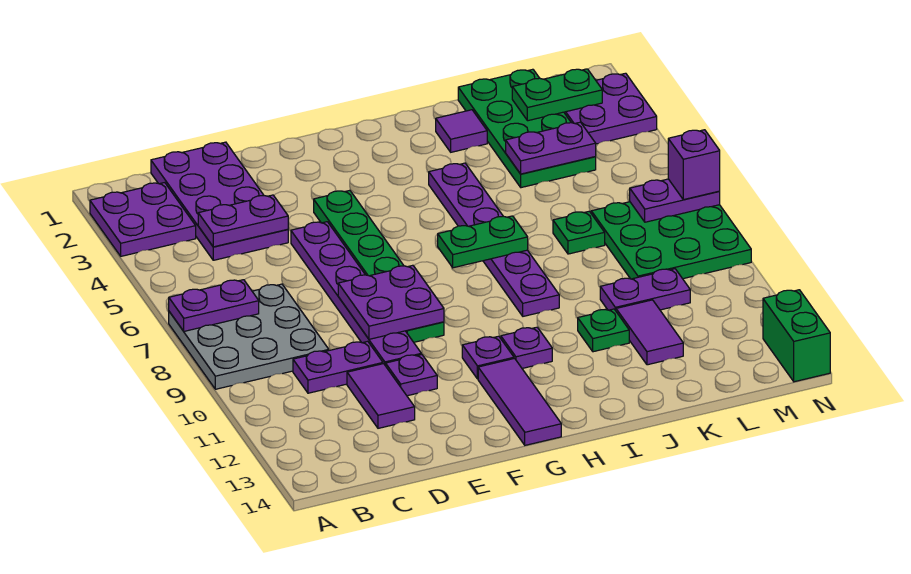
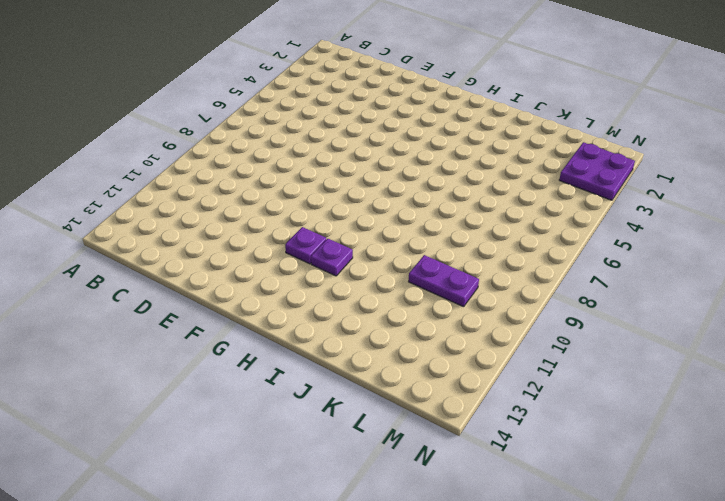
none -> purple 2x2 plate [90,183,196,256]
none -> grey 3x3 plate [169,284,329,389]
none -> purple 2x4 plate [151,142,288,260]

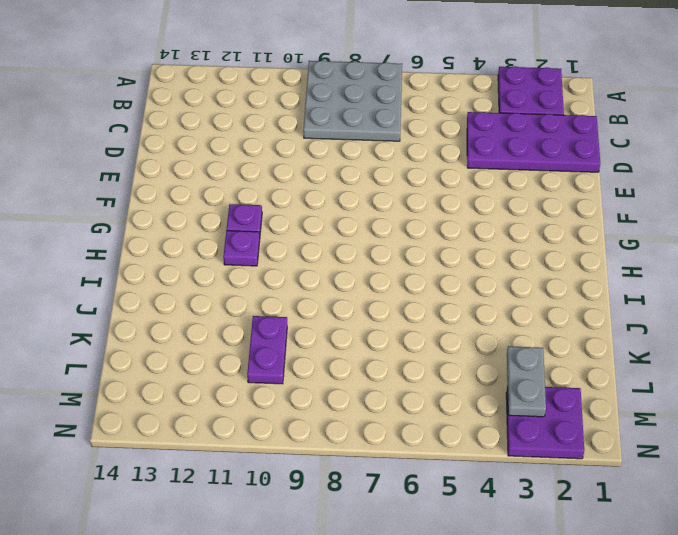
grey 1x2 plate [507,346,546,417] -> none
none -> purple 1x2 plate [293,341,383,393]
none -> purple 1x2 tile [347,364,415,428]
none -> purple 1x6 plate [291,222,421,366]

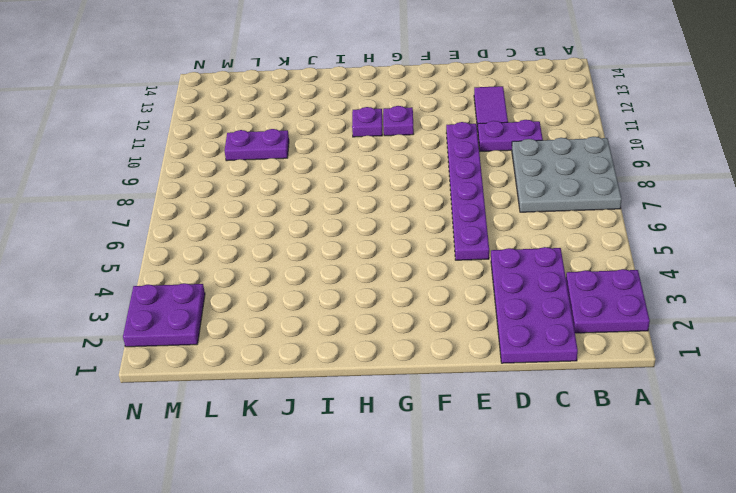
none -> purple 1x1 plate [386,355,437,396]
none -> green 1x6 plate [314,190,444,342]
none -> purple 1x3 tile [478,358,561,445]

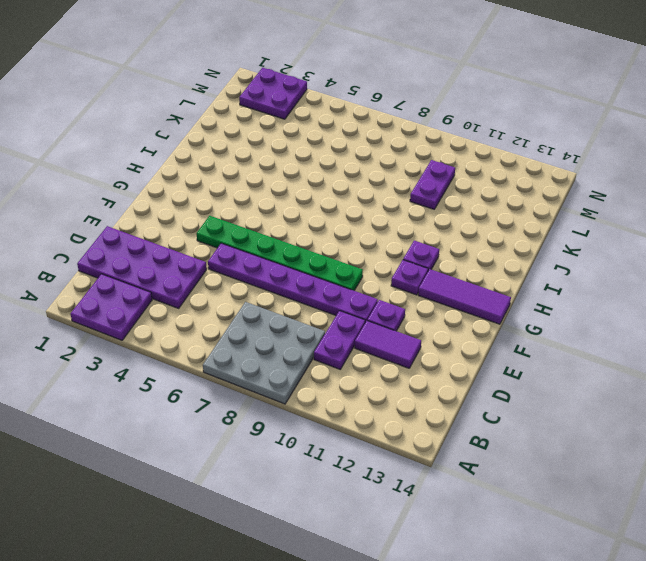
none -> purple 1x6 plate [429,163,559,316]
none -> purple 1x1 tile [436,110,487,152]
none -> green 1x1 plate [578,309,629,352]

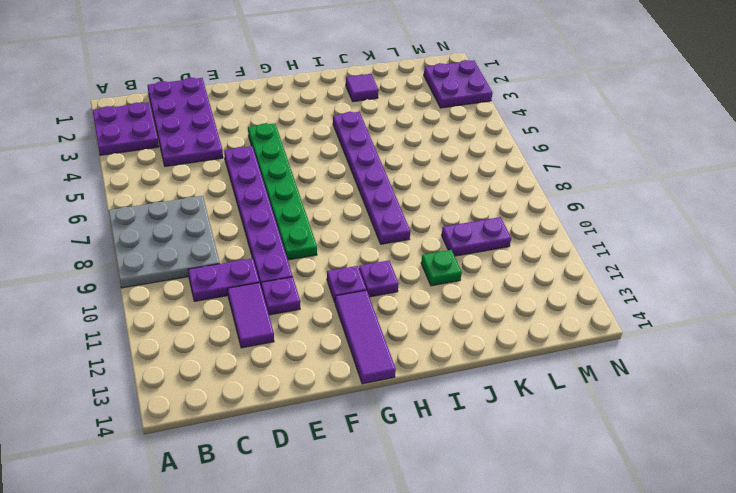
none -> green 2x4 plate [458,69,596,188]
none -> green 1x1 plate [553,211,605,254]
none -> purple 1x2 tile [616,300,683,365]

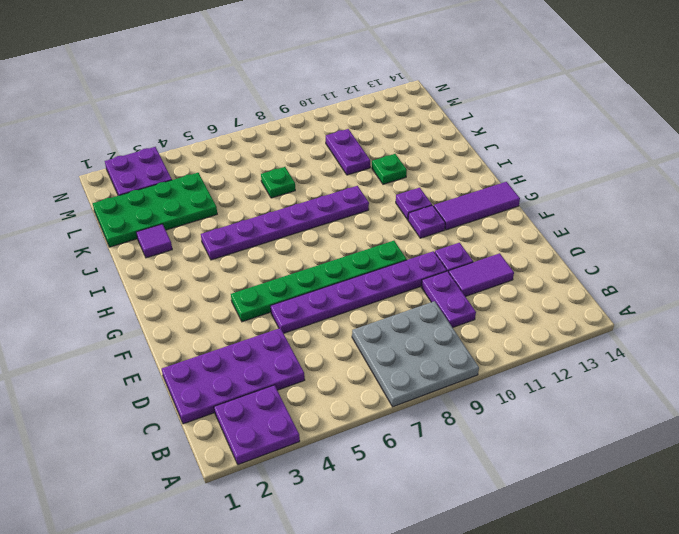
none -> purple 1x2 tile [616,300,683,365]
none -> green 3x3 plate [591,202,751,279]
none -> green 1x2 brick [763,290,830,382]

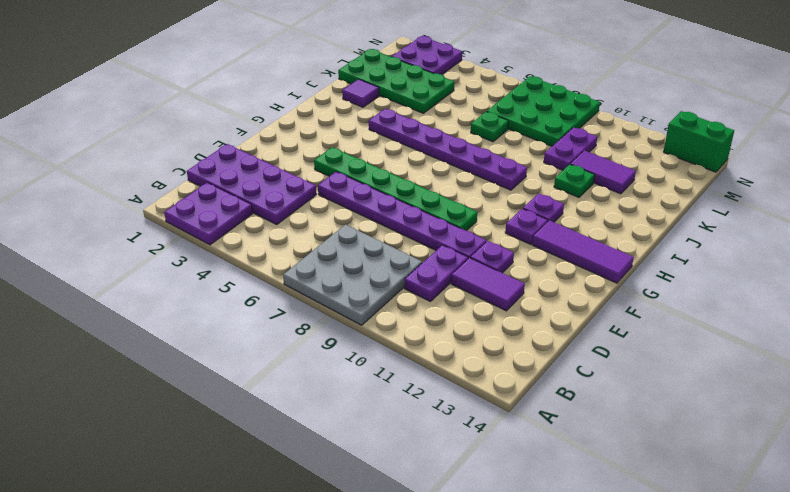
none -> purple 1x2 plate [169,280,259,331]
none -> purple 1x2 plate [198,195,288,247]
none -> purple 2x2 plate [338,265,444,339]

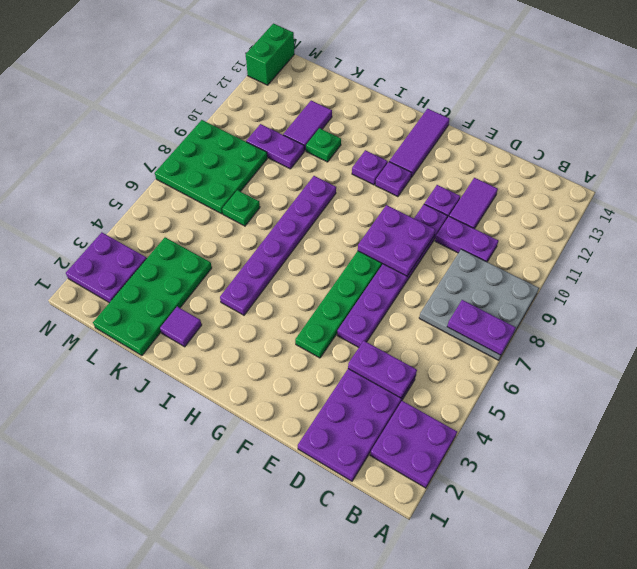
none -> green 1x2 plate [438,216,528,268]
none -> purple 1x2 plate [506,122,596,174]
none -> green 1x2 plate [512,69,602,121]

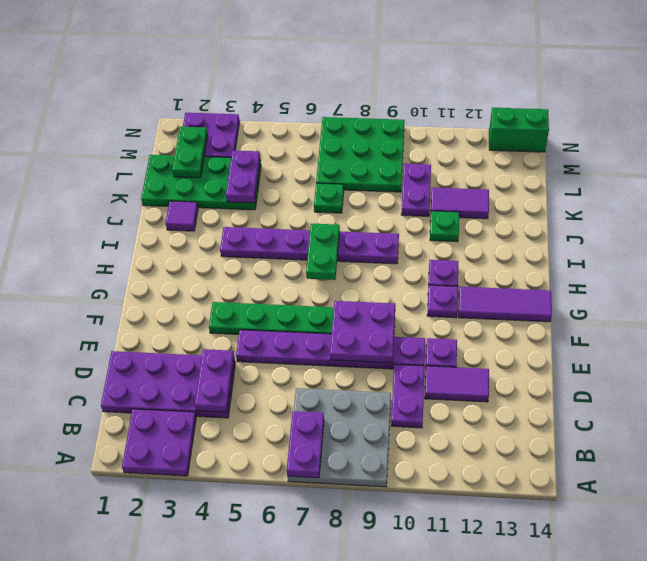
none -> purple 1x2 plate [630,179,720,222]
none -> purple 1x1 brick [668,130,720,200]

